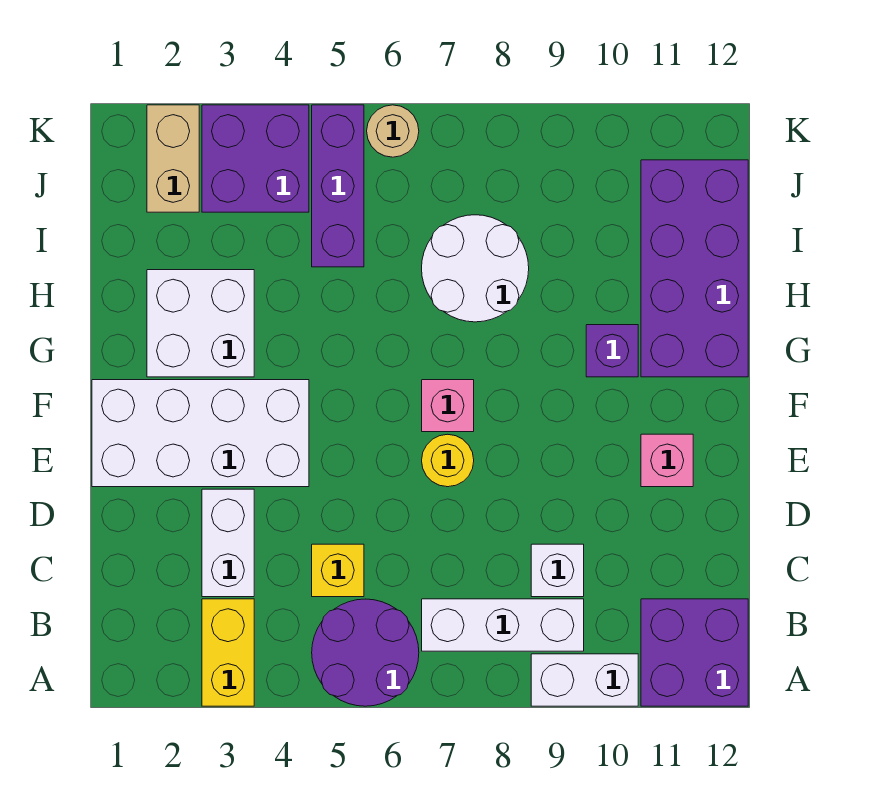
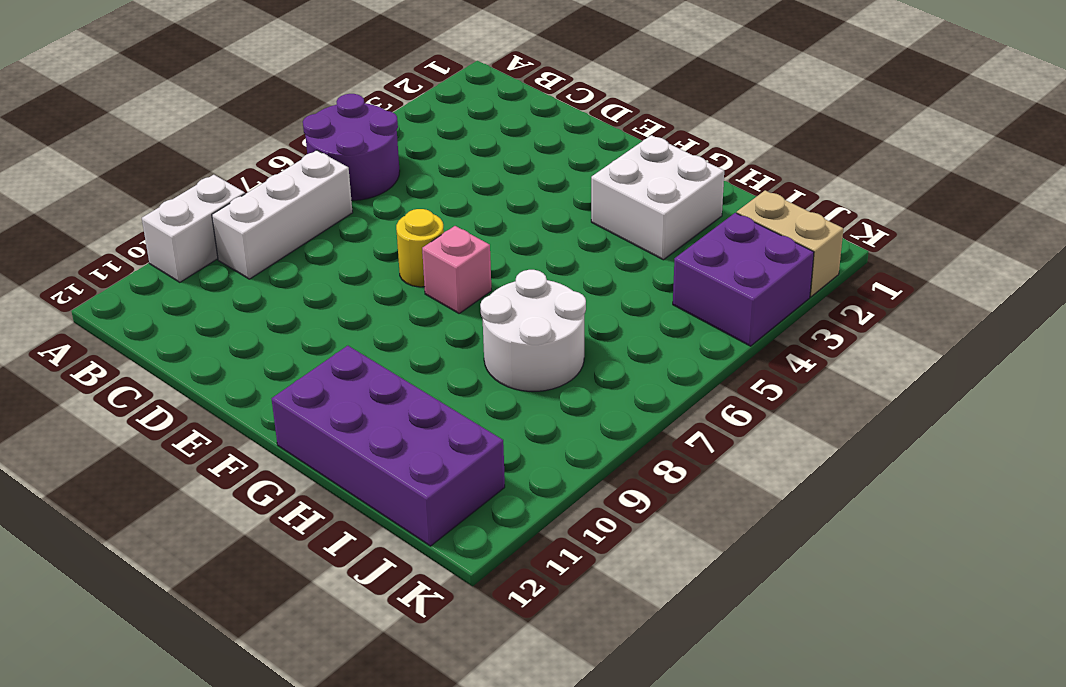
none -> yellow 1x2 brick [202,599,254,706]
none -> purple 2x2 brick [641,599,748,706]
none -> white 1x2 brick [202,489,254,597]

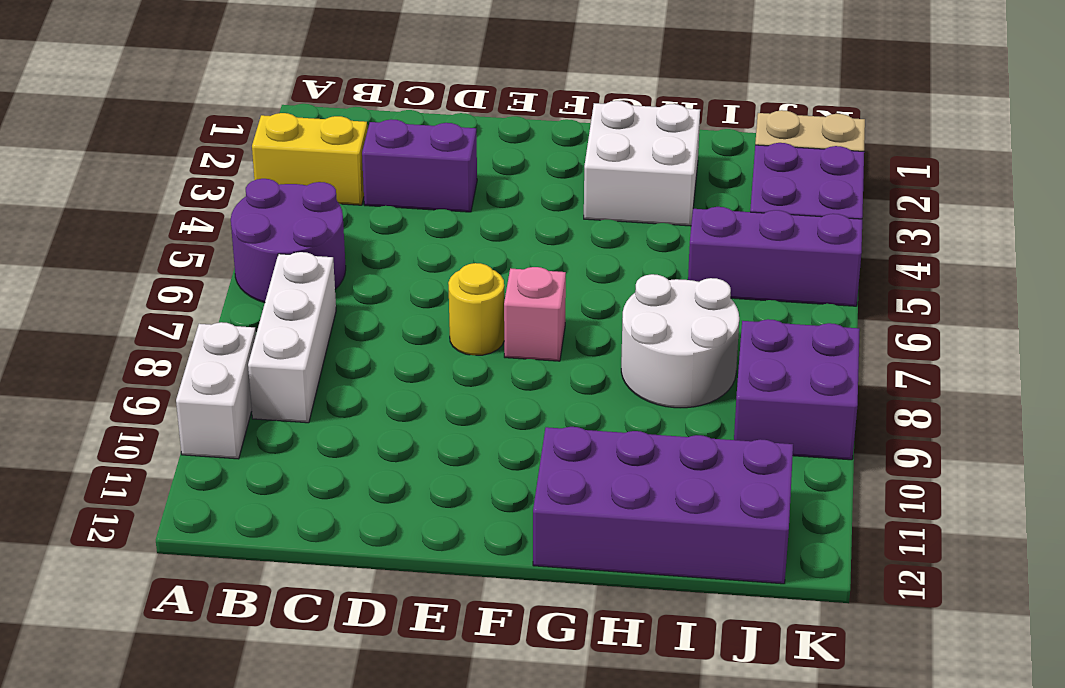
purple 1x2 brick [362,119,477,212] -> white 1x2 brick [202,489,254,597]
purple 2x2 brick [734,319,860,460] -> purple 2x2 brick moved to [641,599,748,706]
none -> yellow 1x1 brick [312,544,364,597]
none -> white 1x1 brick [531,544,584,597]
none -> white 2x4 brick [92,380,309,487]

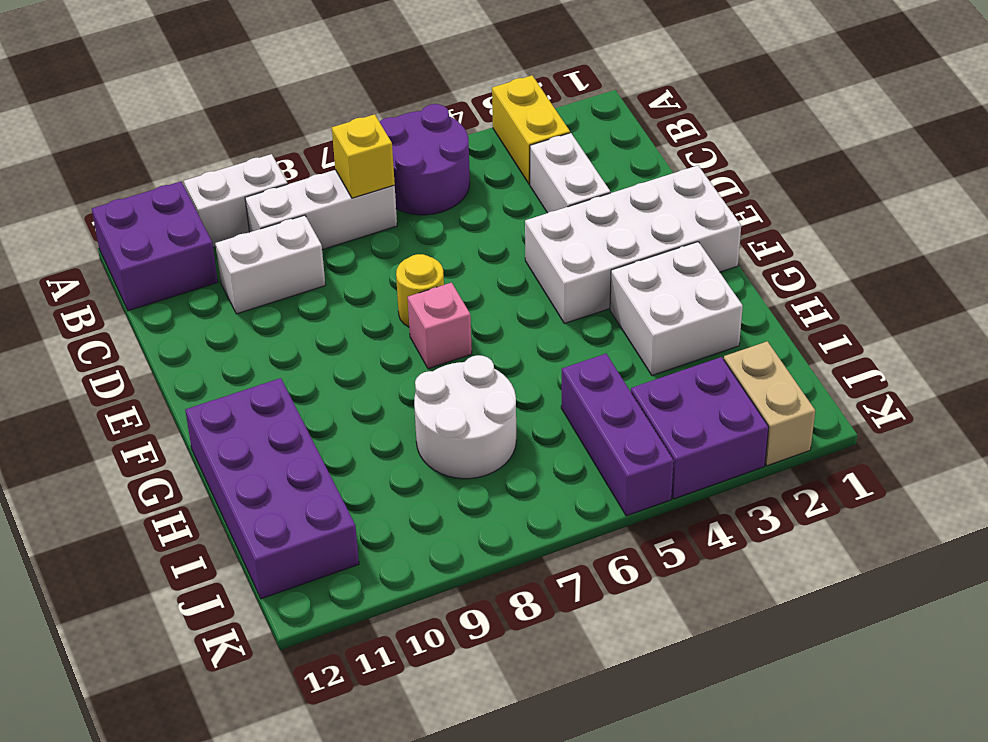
yellow 1x1 brick [332,114,395,198] -> yellow 1x1 brick moved to [312,544,364,597]
white 1x2 brick [215,215,325,314] -> white 1x1 brick [531,544,584,597]
none -> pink 1x1 brick [641,434,693,487]
none -> purple 1x1 brick [586,325,638,377]
none -> tan 1x1 round brick [367,105,419,157]

